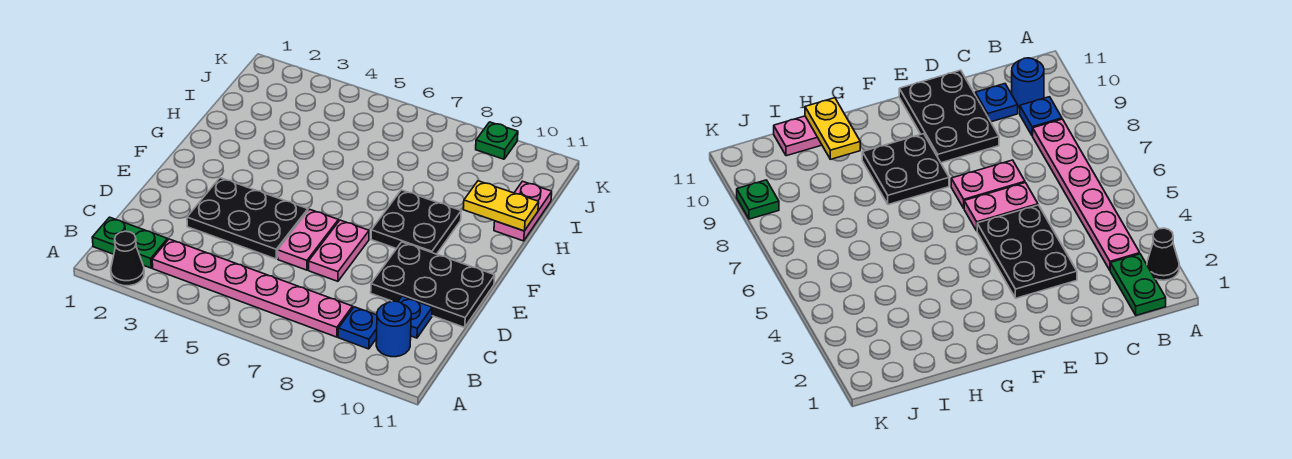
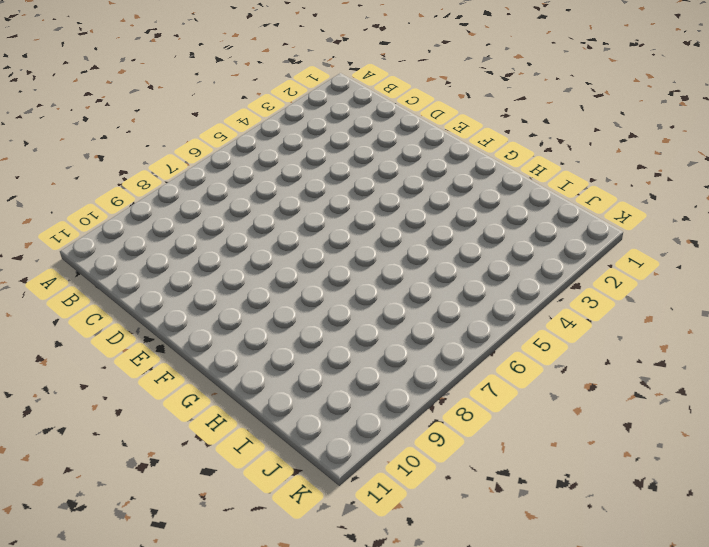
none -> black 1x1 cone [111,231,144,286]
none -> green 1x2 plate [92,217,168,268]
none -> pink 1x6 plate [152,239,353,337]

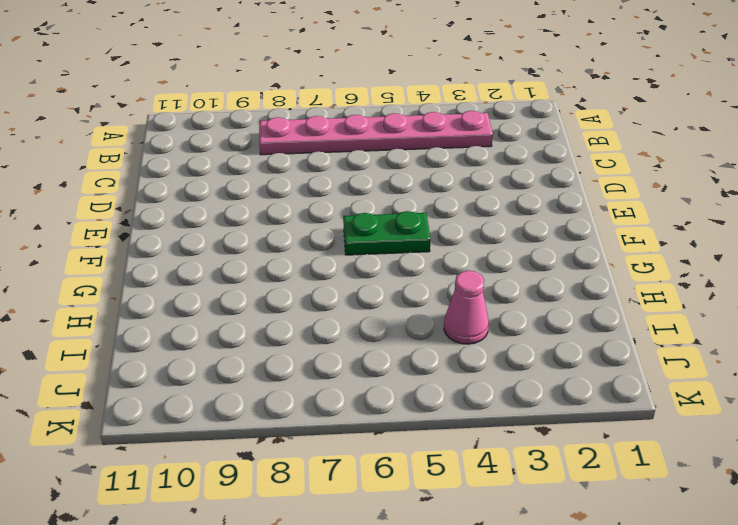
green 1x2 plate [343,211,431,255] -> green 1x2 plate moved to [92,217,168,268]
pink 1x1 cone [444,271,489,344] -> none
none -> black 1x1 cone [111,231,144,286]
none -> blue 1x1 plate [338,307,377,349]
none -> blue 1x1 round brick [376,301,411,357]

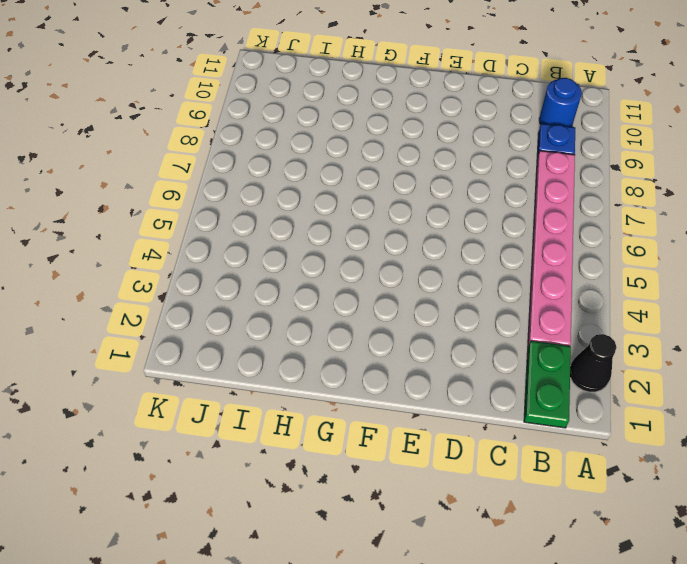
none -> blue 1x1 plate [398,296,432,338]
none -> black 2x3 plate [187,178,308,259]
none -> pink 1x2 plate [278,209,338,270]

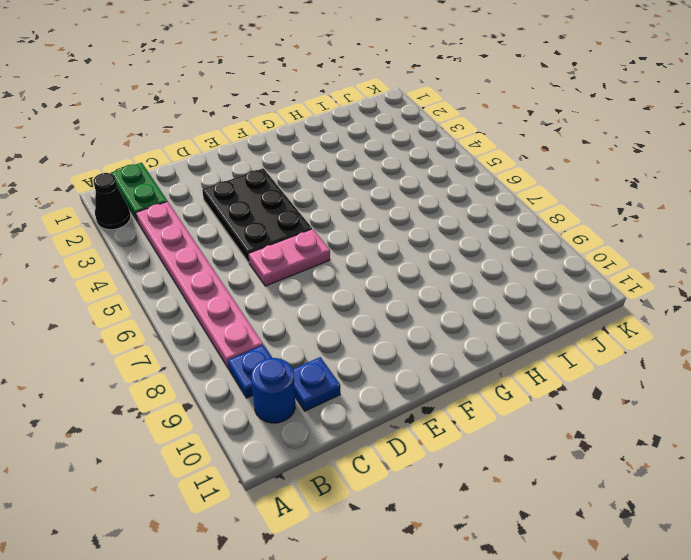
none -> pink 1x2 plate [309,220,369,281]
none -> black 2x3 plate [371,242,495,327]
none -> black 2x2 plate [371,190,461,254]

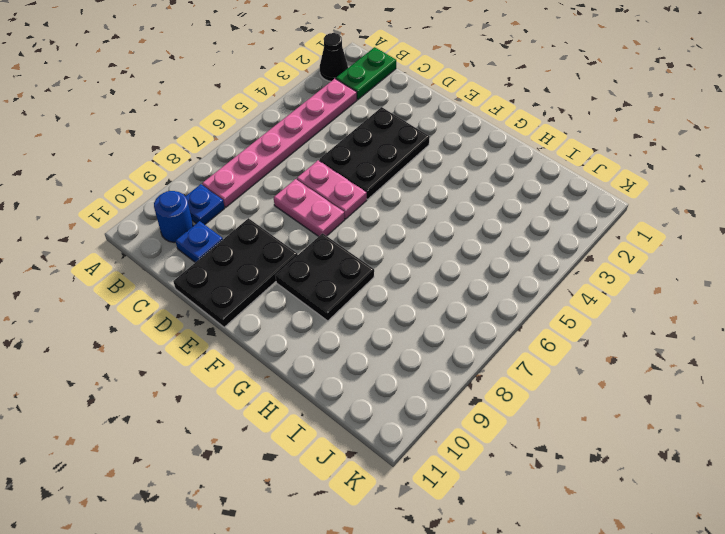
none -> pink 1x2 plate [494,181,552,241]
none -> green 1x1 plate [476,122,518,159]
none -> yellow 1x2 plate [463,181,539,231]

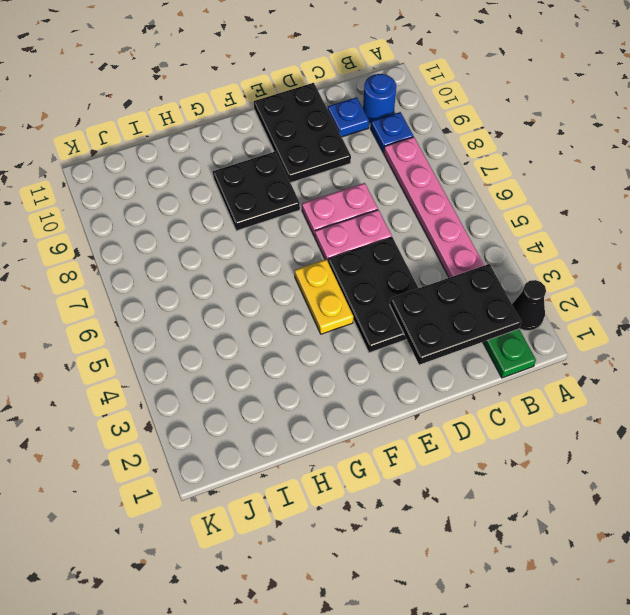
black 2x3 plate [390,264,521,365] -> none
yellow 1x2 plate [295,260,353,334] -> yellow 1x2 plate moved to [463,181,539,231]
none -> pink 1x2 plate [494,181,552,241]
none -> green 1x1 plate [476,122,518,159]

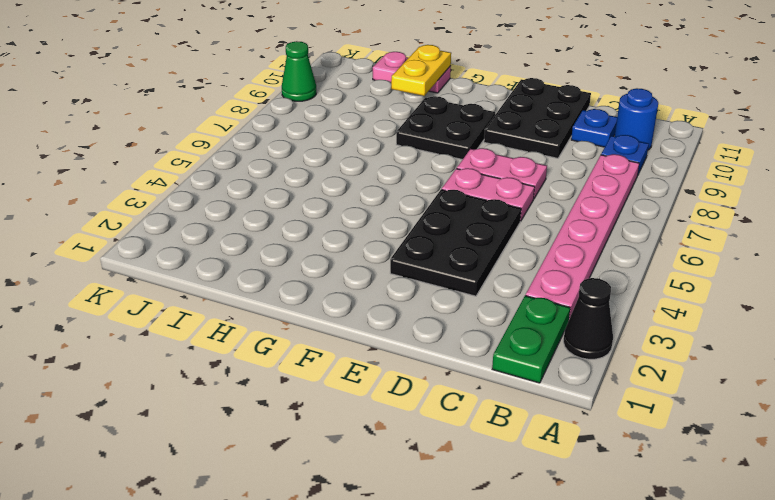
green 1x1 cone [282,41,316,101] -> green 1x1 plate [476,122,518,159]

